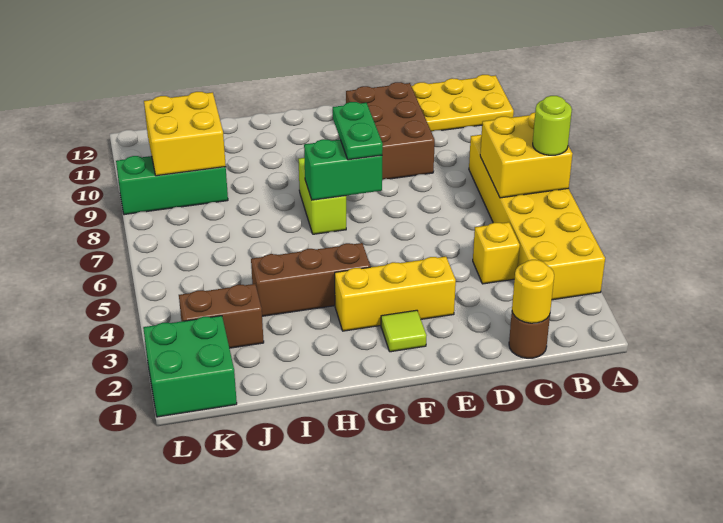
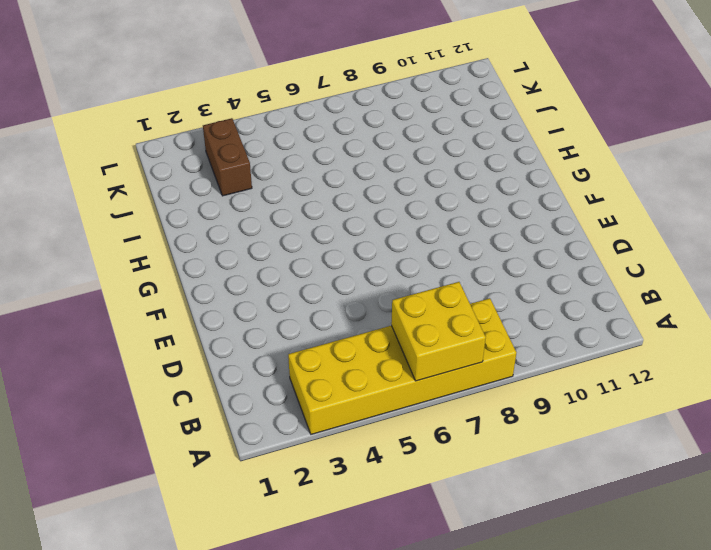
none -> yellow 2x3 plate [411,75,514,132]
none -> brown 1x1 round brick [509,312,550,358]
none -> yellow 1x1 brick [473,222,520,284]

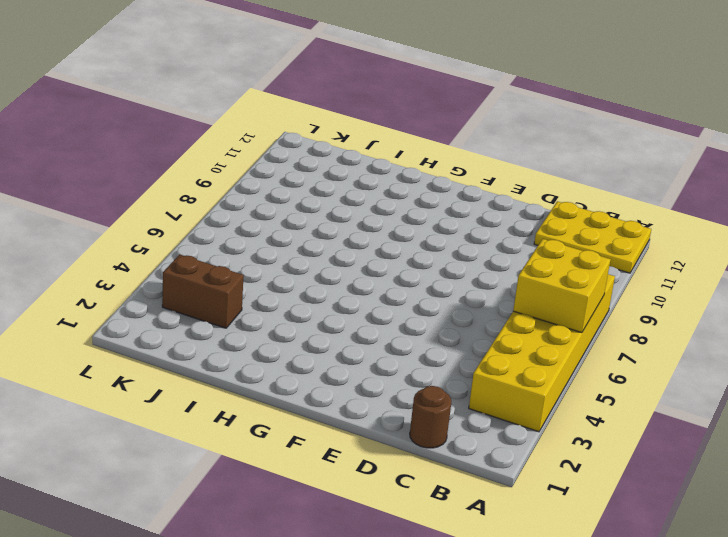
none -> yellow 1x1 brick [473,222,520,284]
none -> brown 2x3 brick [346,82,435,180]
none -> yellow 1x3 brick [335,256,456,331]

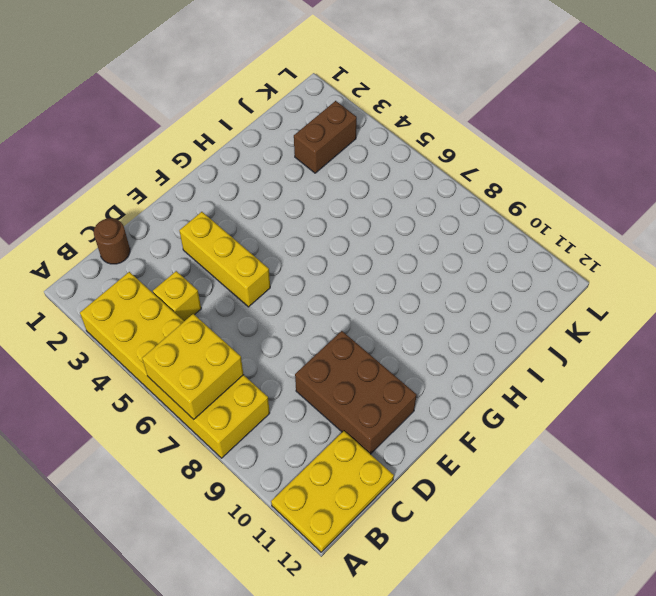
yellow 1x3 brick [179,212,270,307] -> yellow 1x3 brick turned to [335,256,456,331]
none -> lime 1x1 tile [381,310,427,352]
none -> brown 1x3 brick [251,243,370,316]
none -> lime 1x2 brick [298,158,346,234]

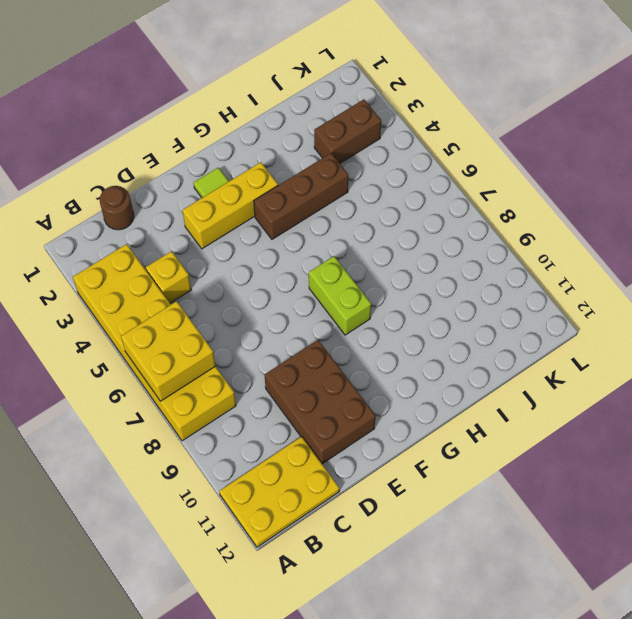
none -> green 1x3 brick [116,156,228,215]
none -> green 2x2 brick [143,316,237,417]
none -> yellow 1x1 round brick [512,260,554,323]

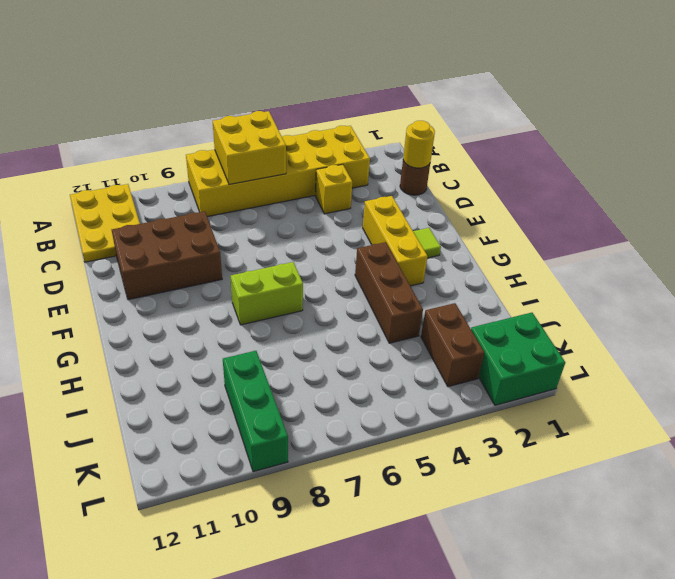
none -> green 1x2 brick [304,139,382,200]
none -> yellow 2x2 brick [144,92,226,176]
none -> lime 1x1 round brick [533,96,572,155]

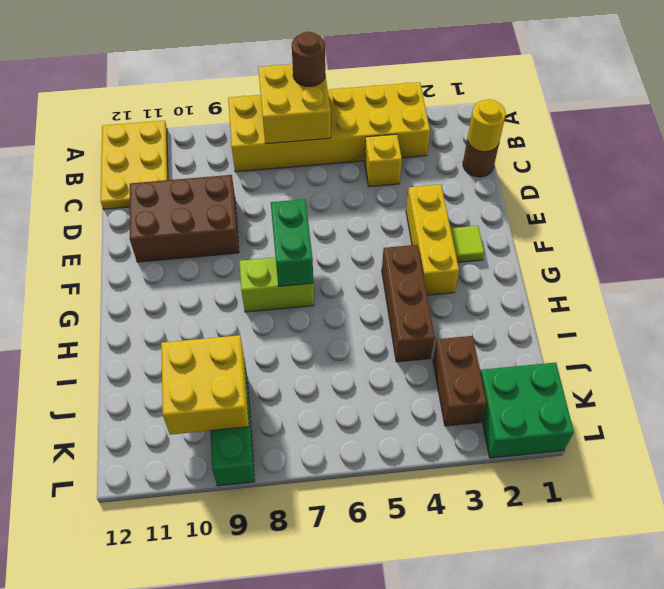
brown 1x1 round brick [292,32,325,86] -> lime 1x1 round brick [533,96,572,155]
none -> green 1x2 plate [333,102,383,160]

